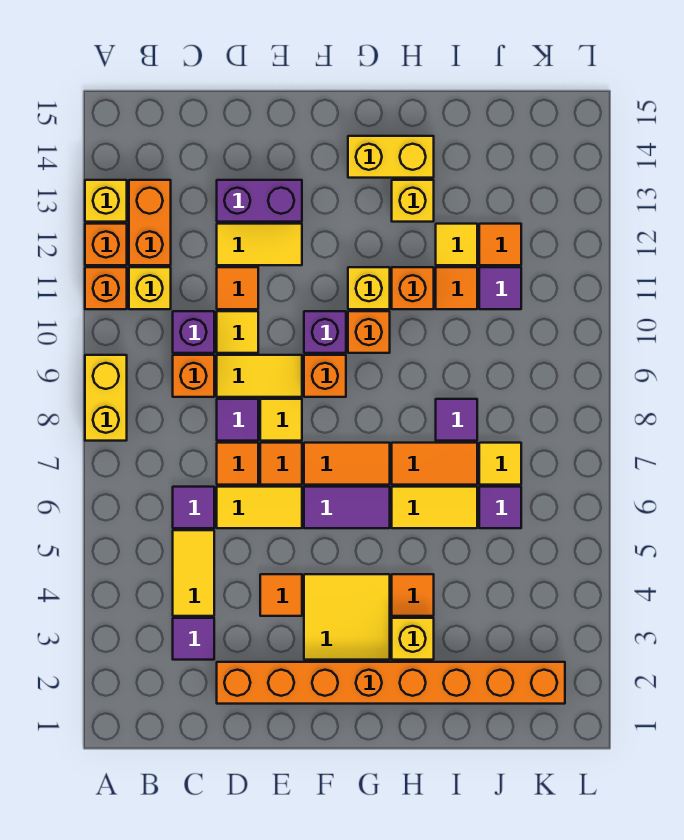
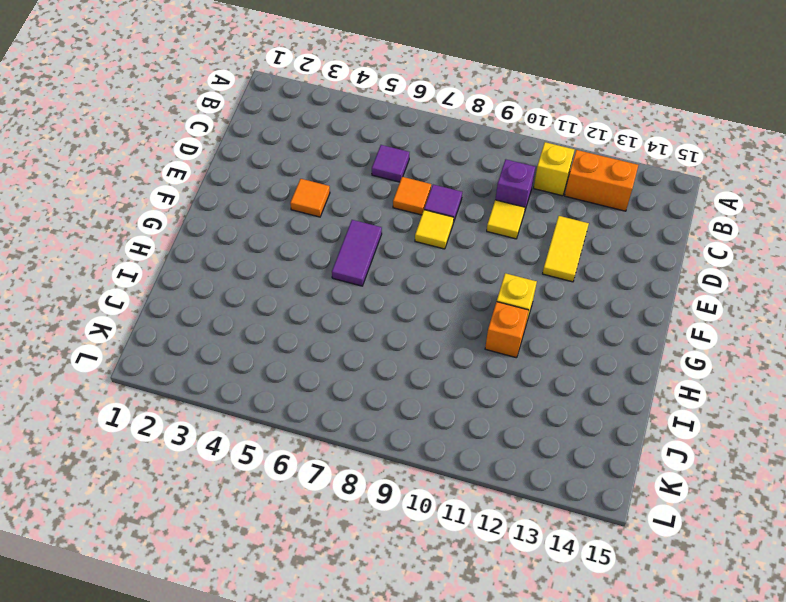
none -> yellow 1x2 brick [85,355,127,441]
none -> orange 1x1 brick [85,267,127,309]
none -> orange 1x1 brick [85,224,127,265]
none -> yellow 1x1 brick [85,180,127,222]

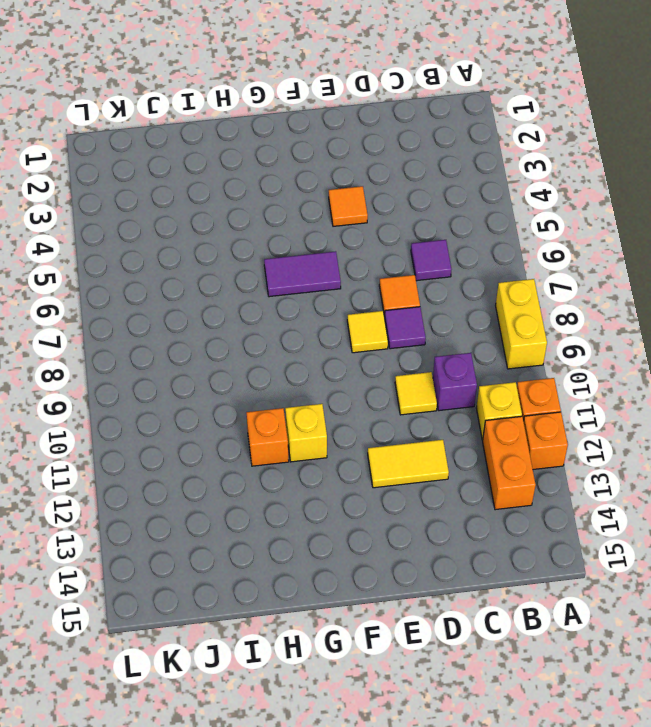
none -> yellow 1x1 brick [85,180,127,222]
none -> purple 1x1 tile [173,618,214,660]
none -> yellow 1x2 tile [173,530,214,616]
none -> orange 1x1 brick [173,355,214,397]

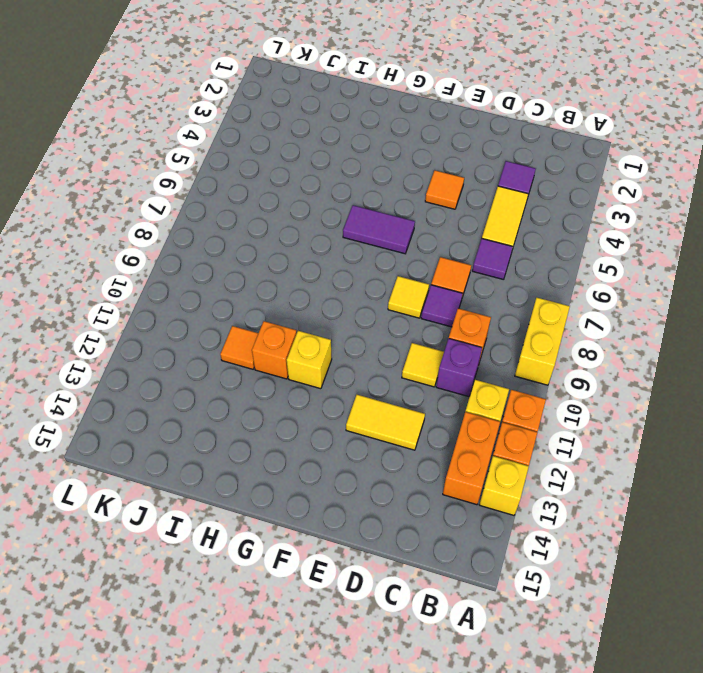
none -> orange 1x8 brick [217,662,565,704]
none -> yellow 1x2 tile [217,487,302,528]
none -> yellow 1x2 tile [217,355,302,397]
none -> orange 1x1 tile [217,267,258,309]

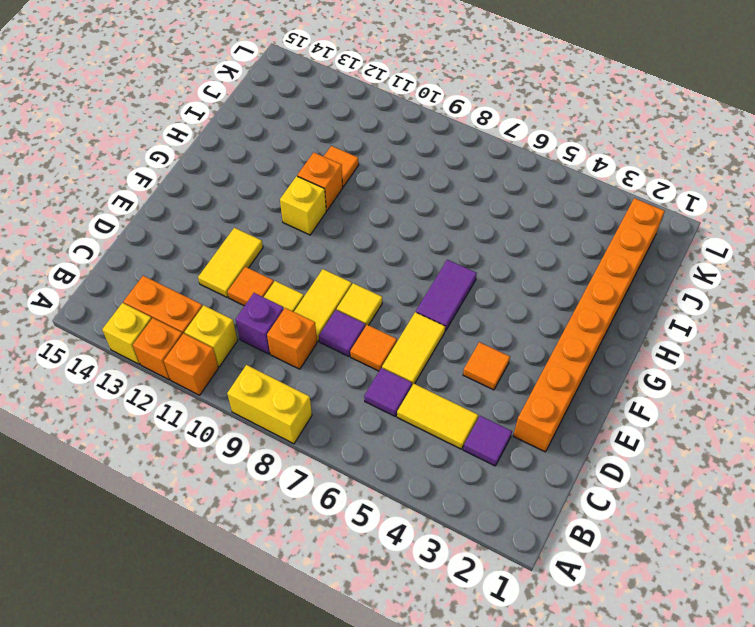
none -> purple 1x2 brick [217,180,302,222]
none -> orange 1x1 tile [260,443,302,485]
none -> yellow 2x2 tile [304,574,390,660]
none -> orange 1x2 tile [304,443,390,485]

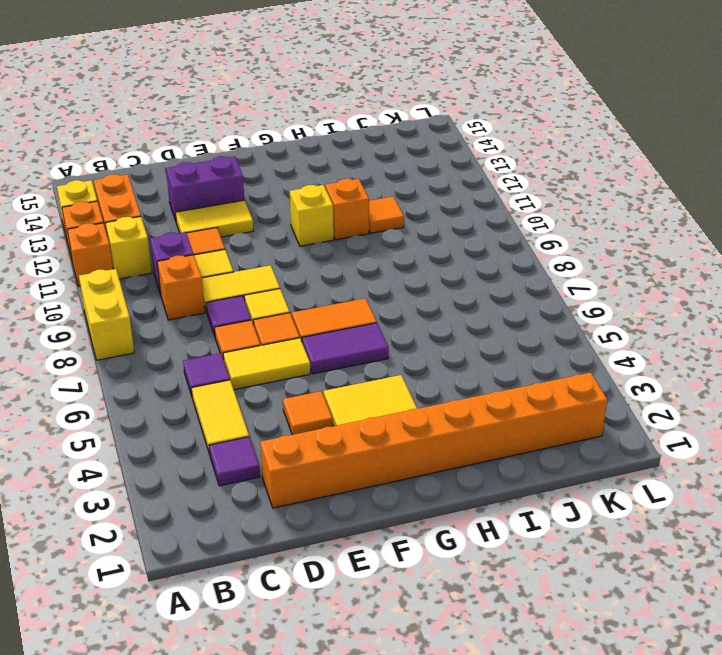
none -> orange 1x1 brick [304,355,346,397]
none -> purple 1x1 brick [304,311,346,353]
none -> orange 1x1 brick [348,311,390,353]
none -> yellow 1x2 brick [348,136,434,178]

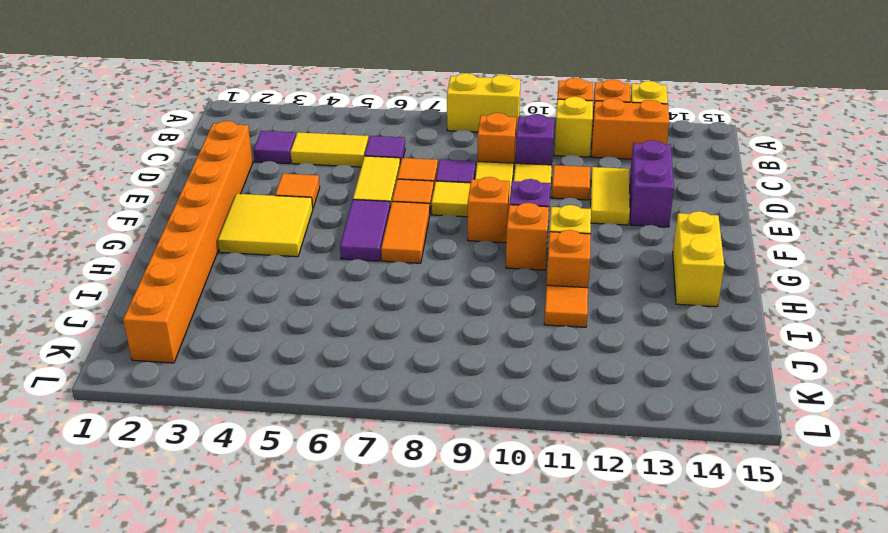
none -> yellow 1x1 brick [392,618,434,660]
none -> orange 1x1 tile [392,574,434,616]
none -> yellow 1x2 tile [392,487,477,528]
none -> orange 1x2 tile [392,443,477,485]

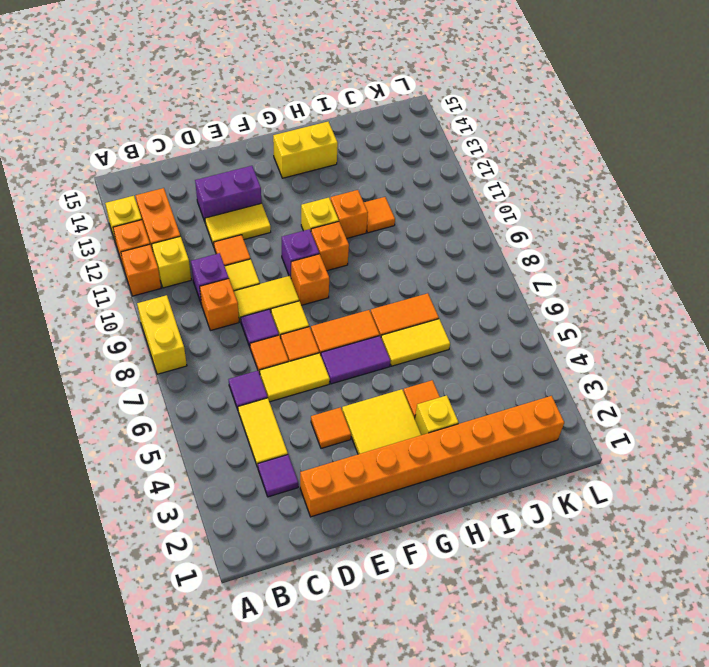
none -> yellow 1x1 brick [392,180,434,222]
none -> purple 1x1 tile [436,399,477,441]
none -> yellow 1x1 tile [436,224,477,265]
none -> purple 1x1 tile [479,487,521,528]

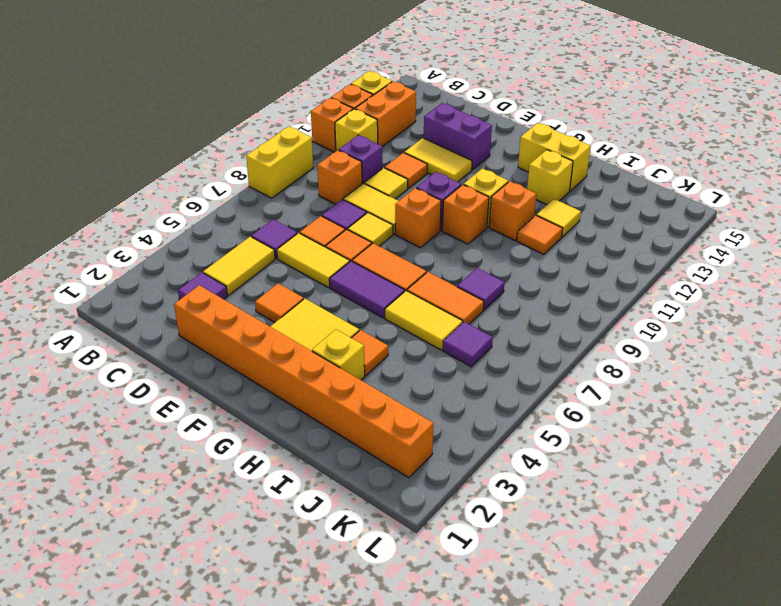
none -> yellow 1x1 tile [479,443,521,485]
none -> purple 1x1 tile [479,267,521,309]
none -> orange 1x1 tile [479,224,521,265]

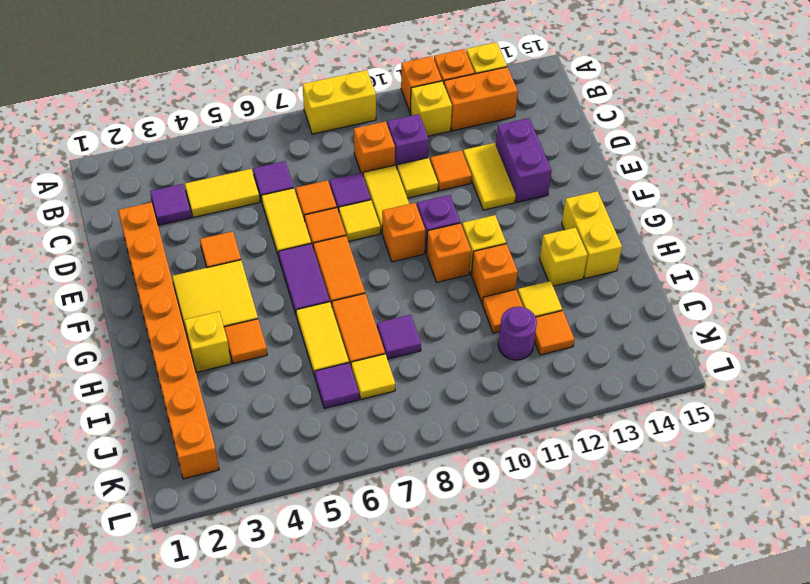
purple 1x1 round brick [498,307,537,360] -> purple 1x1 tile [479,267,521,309]

